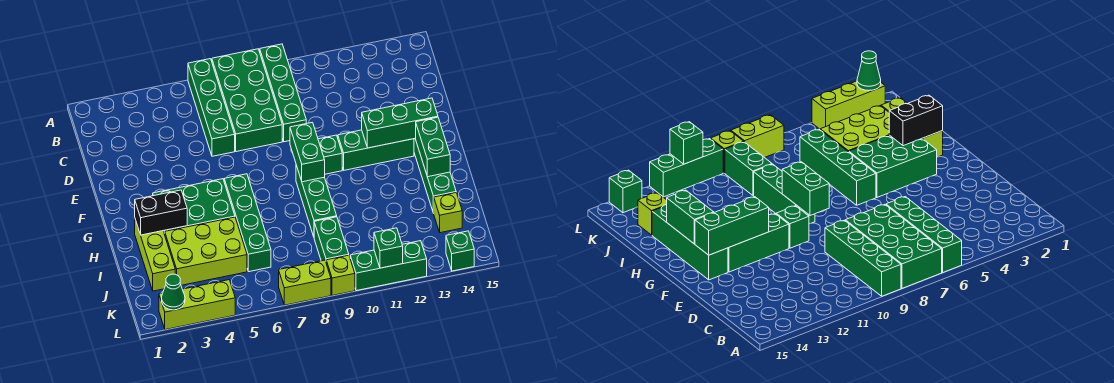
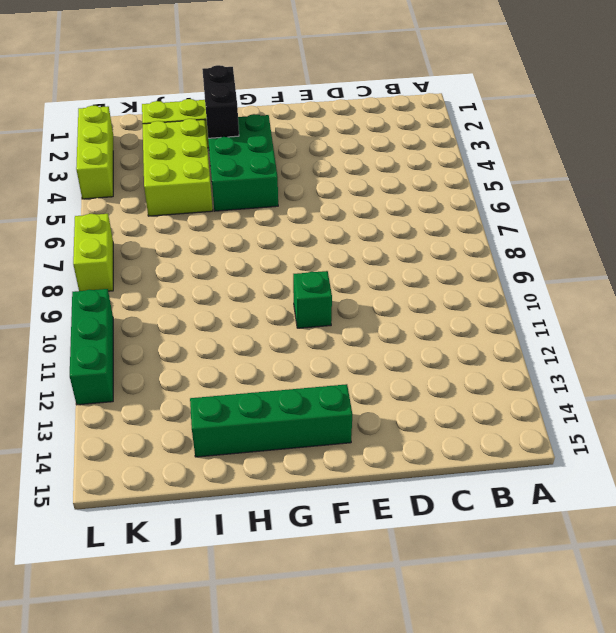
none -> green 1x4 brick [188,59,235,156]
none -> green 2x4 brick [212,49,282,152]
none -> green 1x4 brick [260,44,306,142]

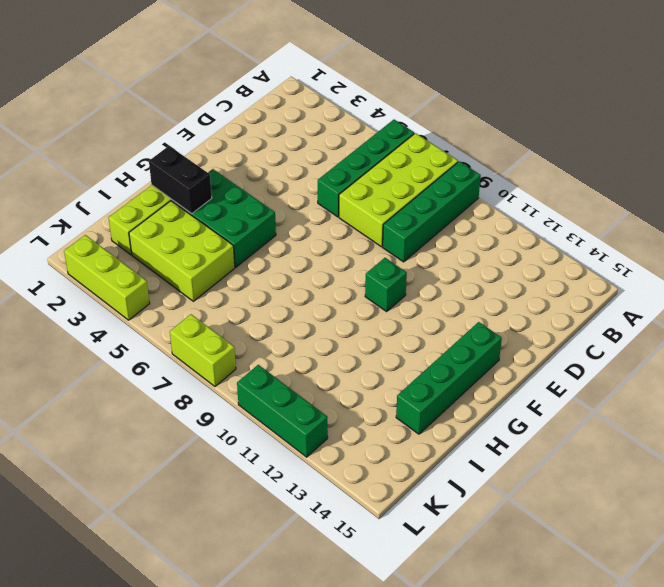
lime 2x4 brick [339,133,458,247] -> green 2x4 brick [212,49,282,152]
none -> green 1x3 brick [338,130,414,170]
none -> green 1x4 brick [224,174,271,272]
none -> green 1x3 brick [296,165,337,237]

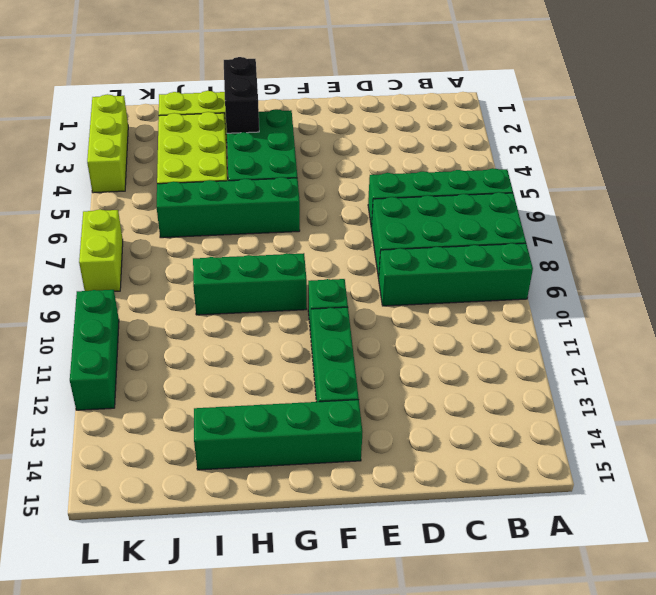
none -> green 1x2 brick [314,217,349,261]
none -> lime 1x1 brick [434,193,462,233]
none -> lime 1x1 brick [326,255,355,296]

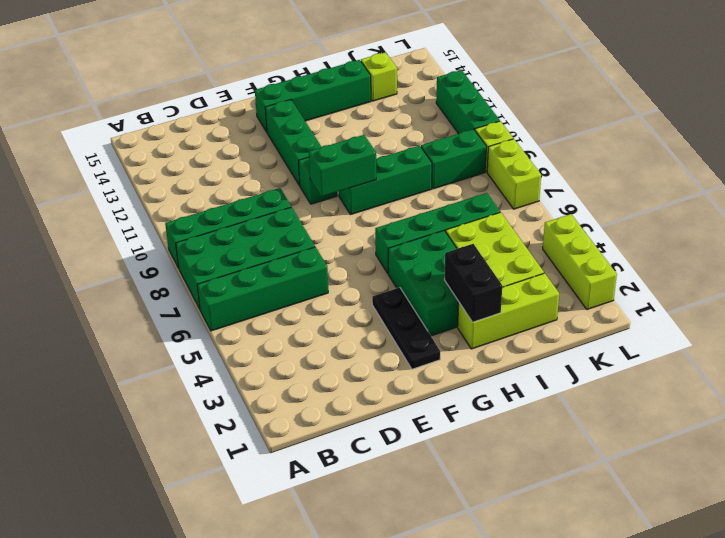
black 1x3 plate [372,287,440,369] -> none
none -> green 1x1 brick [446,231,474,271]
none -> green 1x3 brick [362,98,438,148]
none -> green 1x2 brick [415,117,450,177]

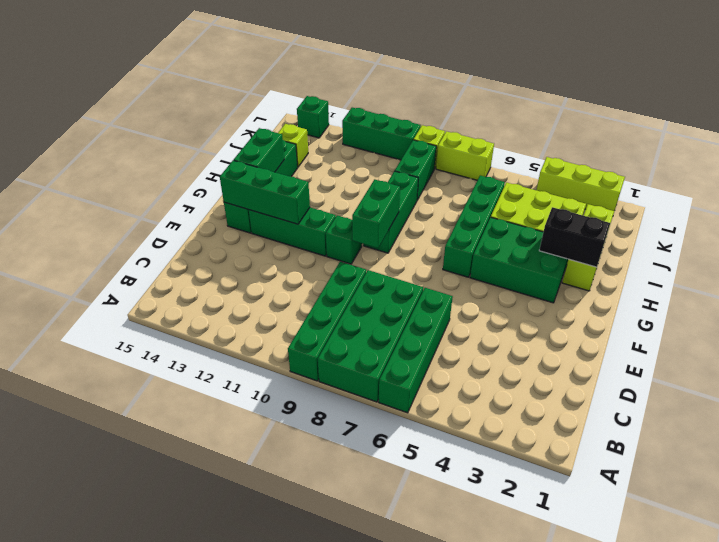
none -> green 1x1 cone [162,274,185,310]
none -> green 1x1 brick [374,228,403,268]

